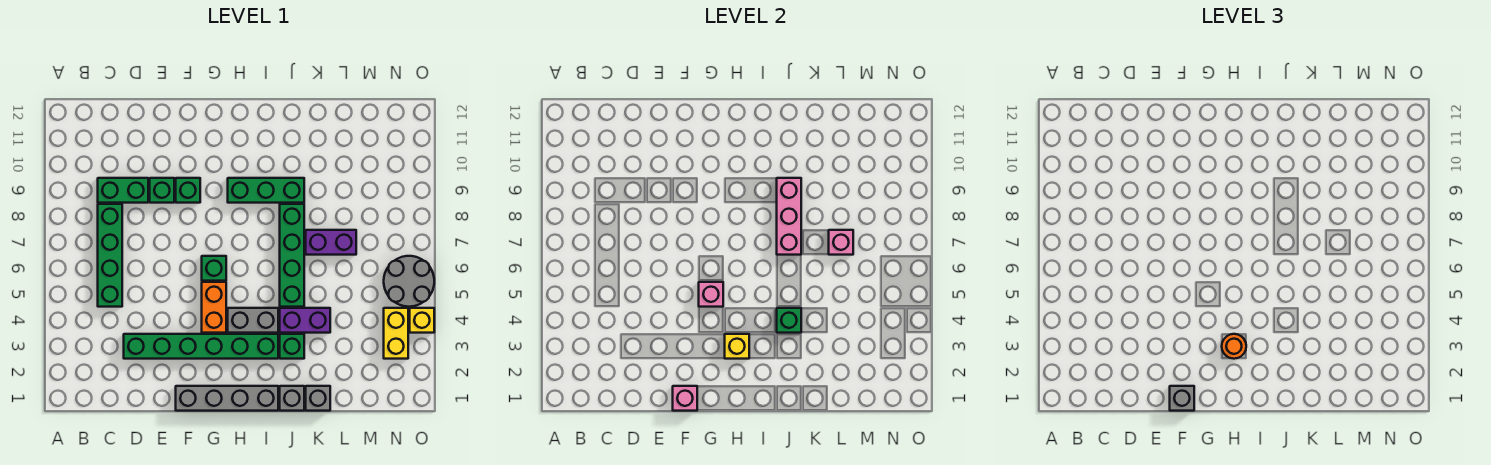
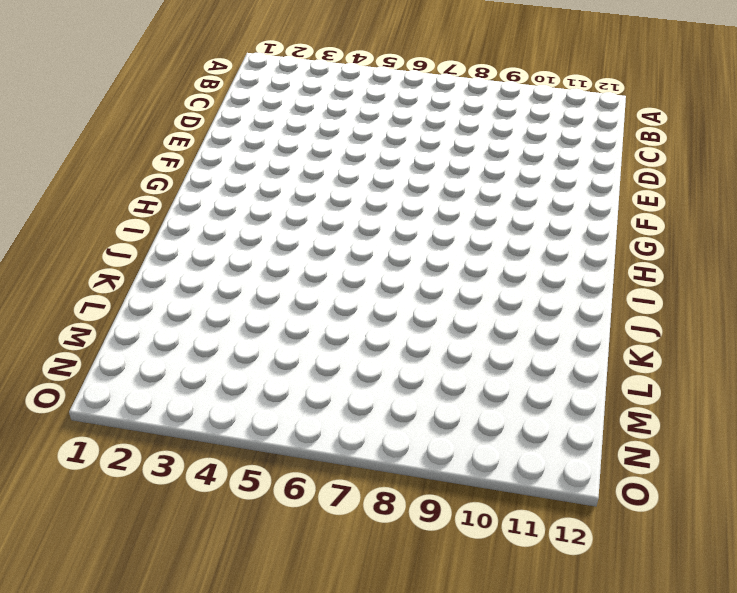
none -> green 1x4 brick [98,204,122,307]
none -> green 1x2 brick [98,178,148,203]
none -> green 1x6 brick [124,334,278,359]

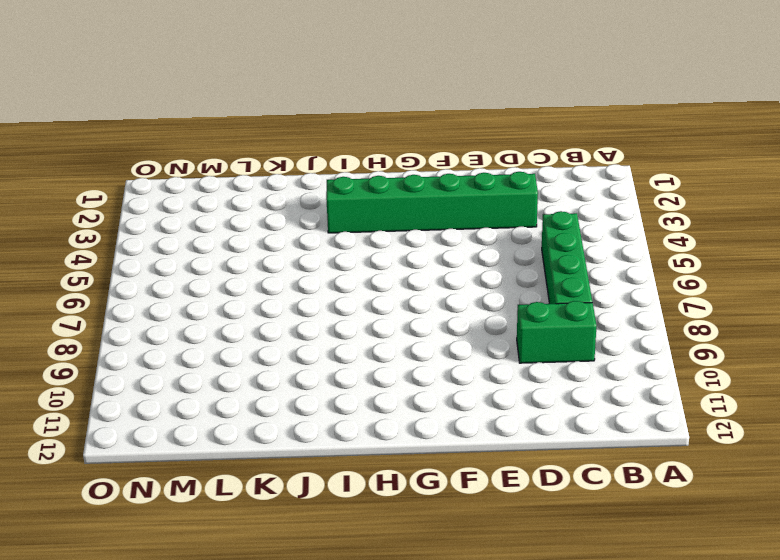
none -> green 1x1 brick [150,178,174,203]
none -> grey 1x4 brick [176,386,278,411]
none -> green 1x1 brick [176,178,200,203]

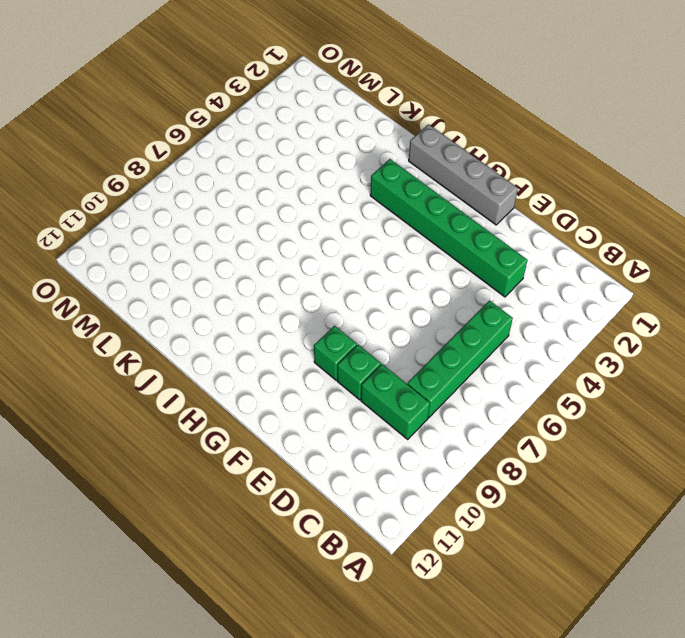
none -> orange 1x2 brick [202,282,226,333]
none -> green 1x1 brick [202,256,226,281]
none -> grey 1x2 brick [228,308,278,333]

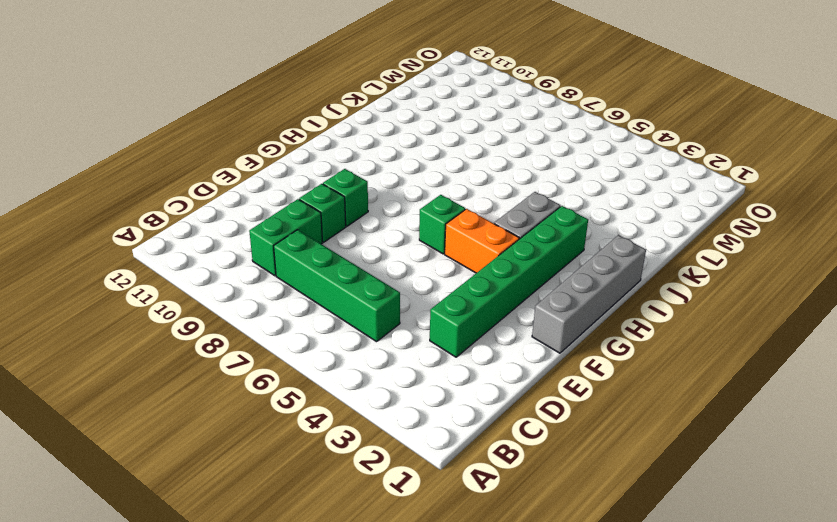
none -> green 1x3 brick [228,178,304,203]
none -> grey 1x1 brick [280,386,304,411]
none -> green 1x1 brick [280,334,304,359]

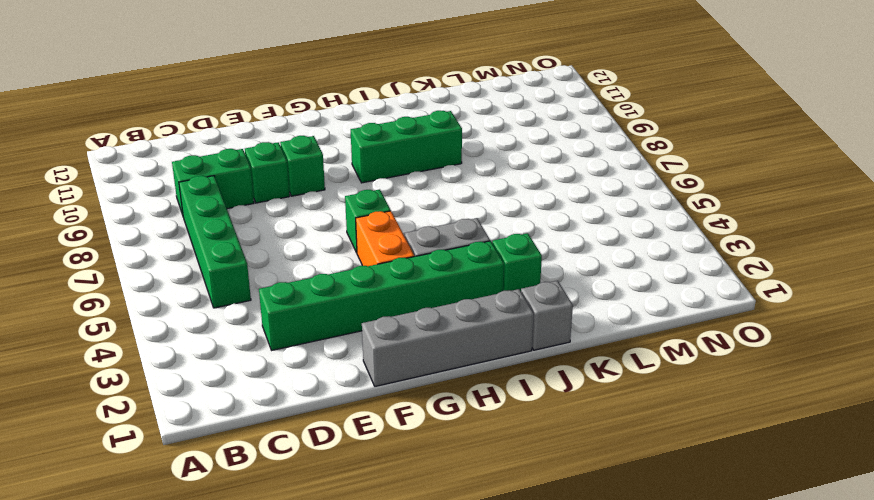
none -> purple 1x2 brick [280,308,330,333]
none -> green 1x4 brick [280,204,304,307]
none -> grey 1x1 brick [306,386,330,411]

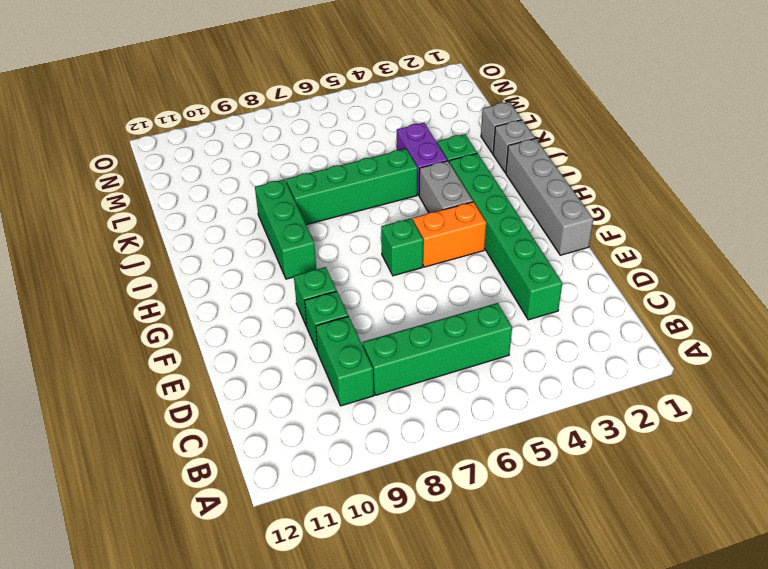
none -> purple 1x2 brick [306,230,356,255]
none -> yellow 1x2 brick [384,308,408,359]
none -> grey 2x2 round brick [384,256,434,307]

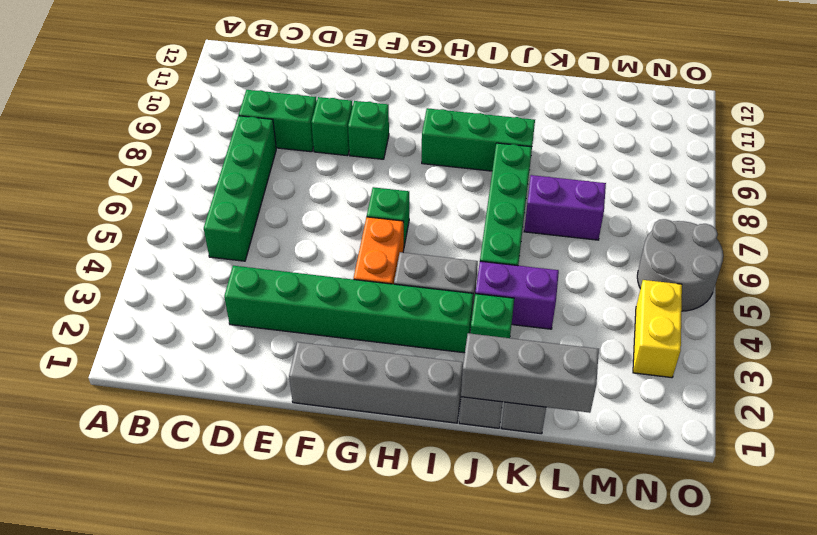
grey 1x3 brick [461,333,599,413] -> none
none -> yellow 1x1 brick [410,308,434,333]
none -> pink 1x1 brick [673,386,697,411]
none -> pink 1x1 brick [699,282,723,307]

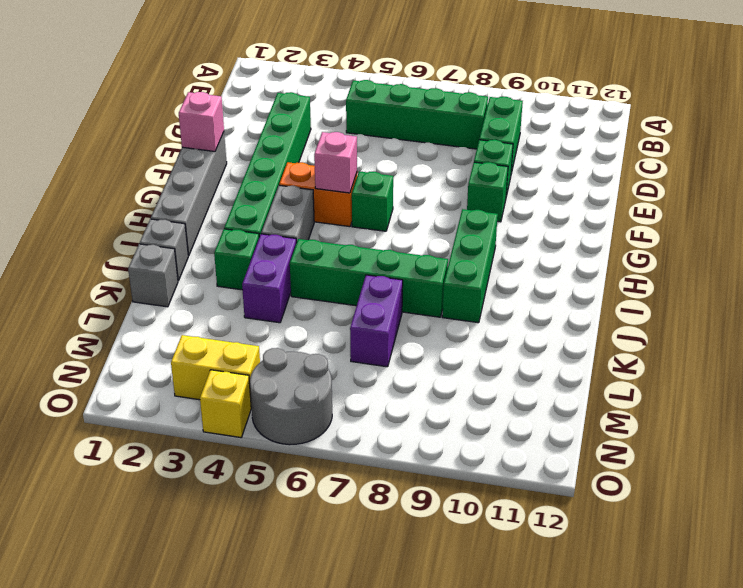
none -> yellow 1x1 brick [725,334,749,359]
none -> green 1x1 brick [777,308,801,333]
none -> pink 1x3 brick [777,178,801,255]

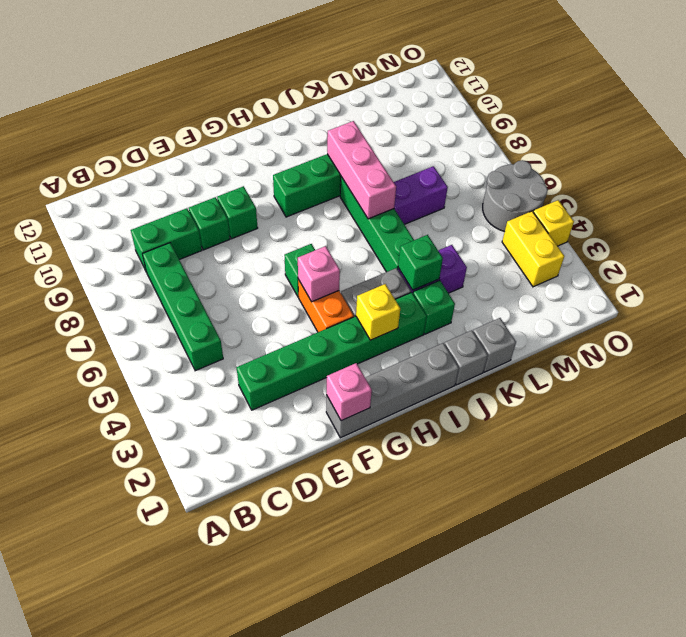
none -> pink 1x1 brick [829,230,853,255]
none -> grey 1x1 brick [1170,386,1194,411]
none -> orange 1x1 round brick [1222,334,1246,359]

